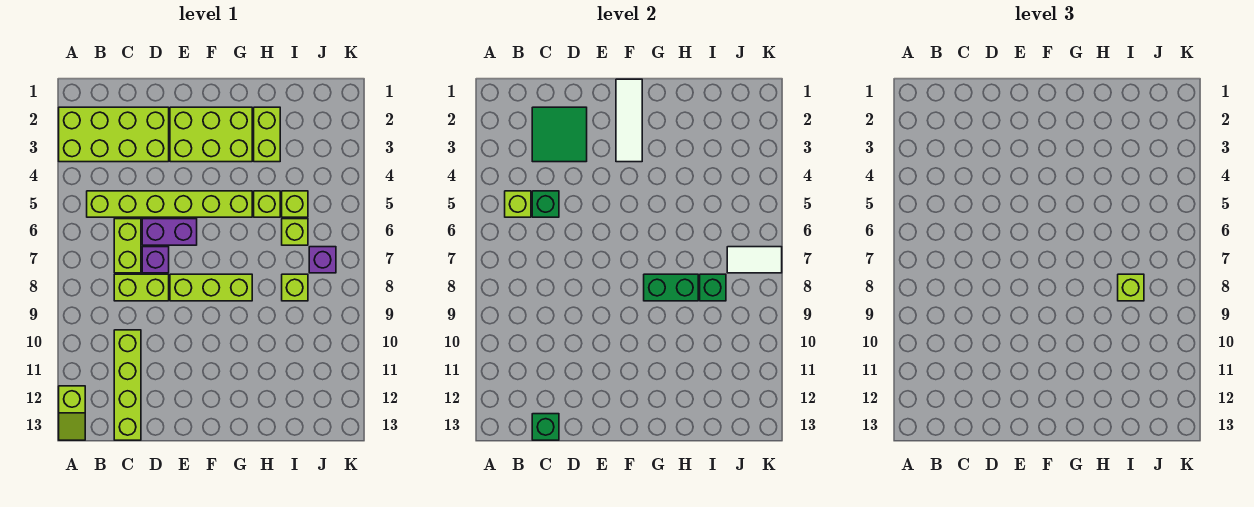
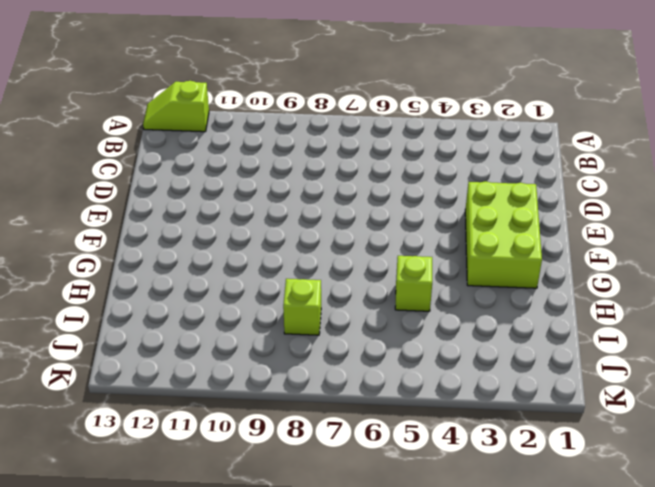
none -> lime 2x4 brick [59,107,169,162]
none -> lime 1x6 brick [87,191,252,217]
none -> lime 1x2 brick [114,219,141,273]

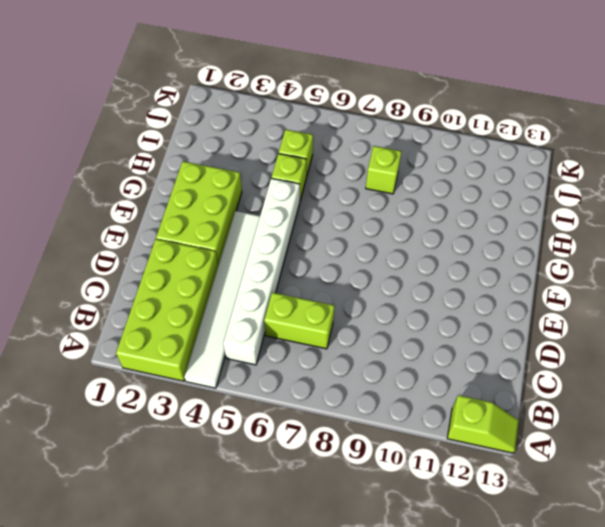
white 1x6 tile [185,211,260,388] -> none
white 1x6 brick [223,178,300,365] -> lime 1x6 brick [87,191,252,217]
none -> lime 1x2 brick [114,274,169,301]
none -> lime 1x4 brick [114,330,141,440]
none -> purple 1x2 brick [142,219,197,245]

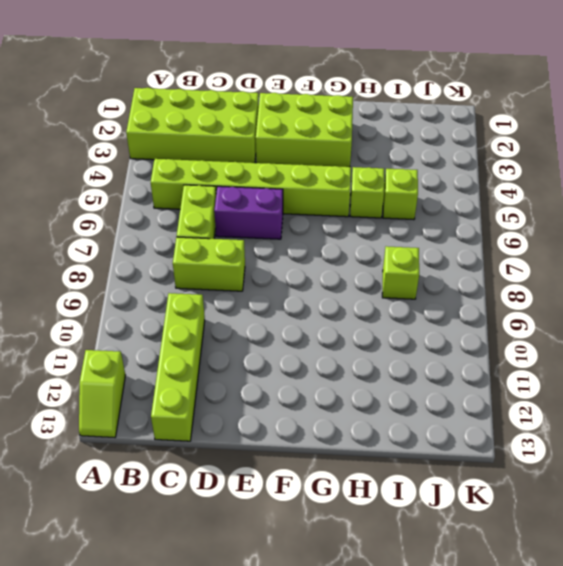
none -> purple 1x1 brick [142,247,169,273]
none -> lime 1x3 brick [170,274,252,301]
none -> lime 1x2 brick [254,107,280,162]

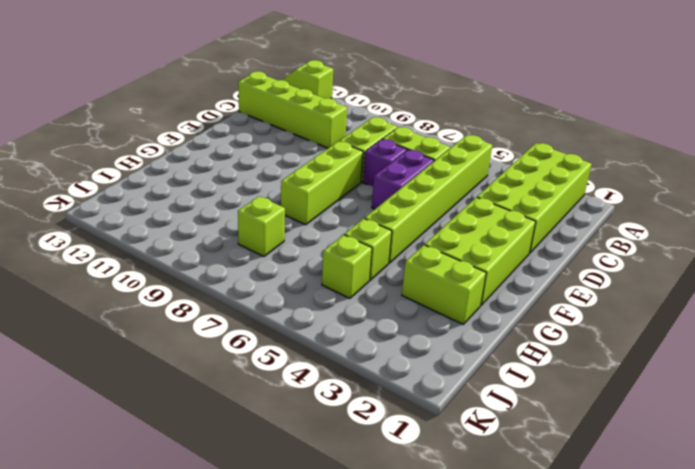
none -> lime 1x1 brick [282,219,308,245]
none -> purple 1x1 brick [309,247,336,273]
none -> lime 1x1 brick [505,191,531,217]

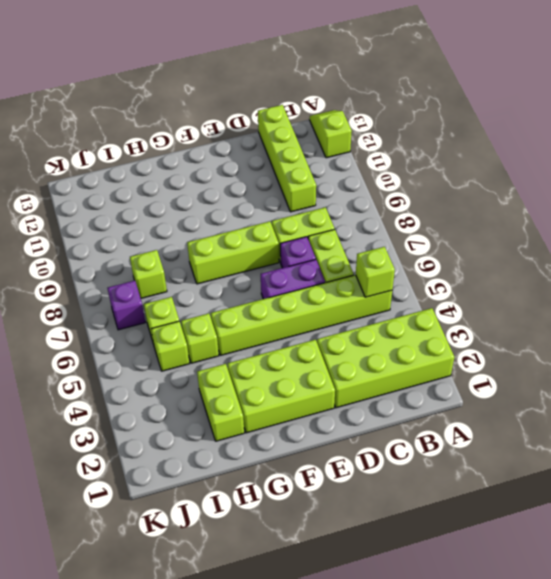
none -> green 2x2 tile [532,107,587,162]
none -> green 1x1 brick [532,191,559,217]
none -> green 1x1 brick [532,414,559,440]

